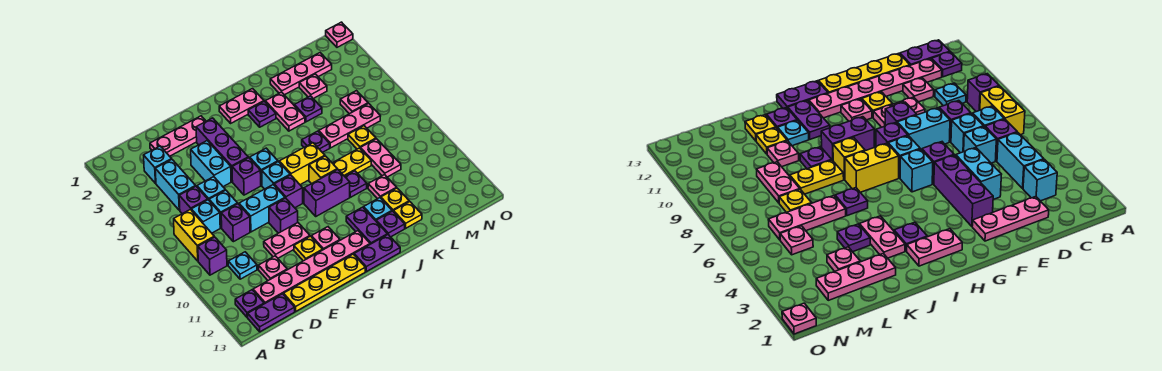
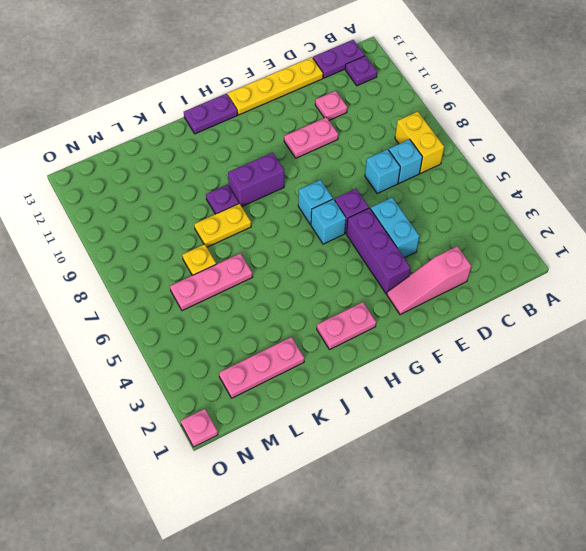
pink 1x3 slope [387,246,471,315] -> pink 1x3 plate [150,116,206,156]
none -> purple 1x1 brick [198,237,227,275]
none -> cyan 1x1 brick [144,146,172,183]
none -> cyan 1x2 brick [155,160,195,210]
none -> purple 1x1 brick [179,186,208,214]

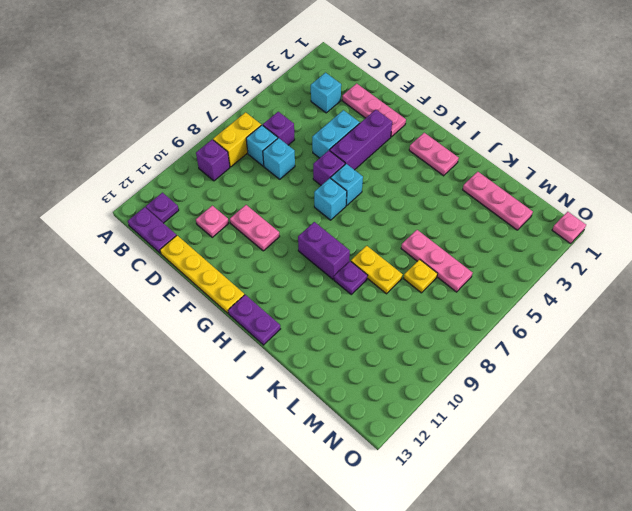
none -> cyan 1x2 brick [155,160,195,210]
none -> cyan 1x1 plate [228,252,257,279]
none -> pink 1x6 plate [253,231,370,304]
none -> cyan 1x1 brick [197,177,225,200]

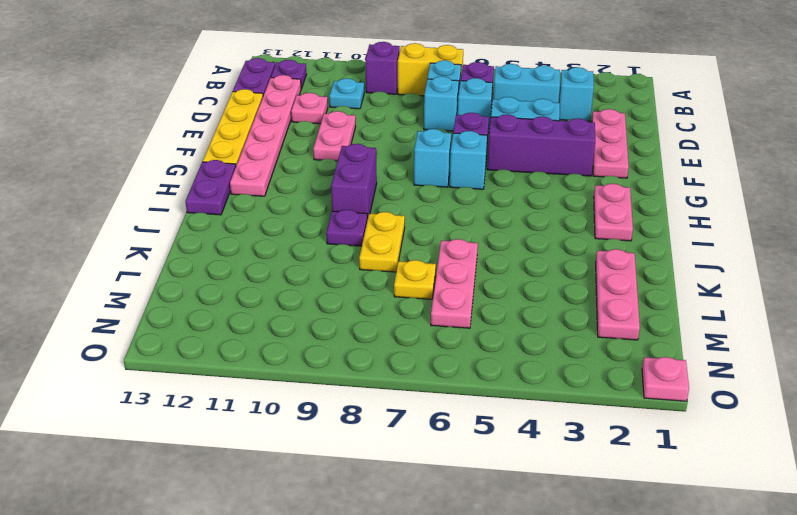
none -> purple 1x1 brick [221,204,250,242]
none -> cyan 1x2 brick [239,185,285,232]
none -> purple 1x1 brick [269,198,298,233]
none -> yellow 1x1 plate [294,236,323,261]

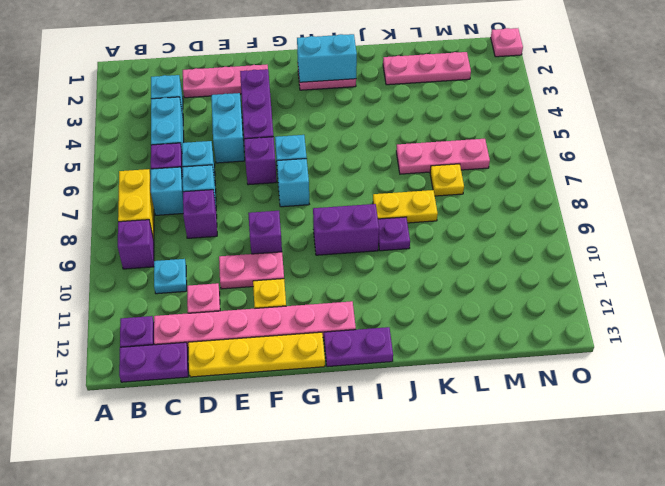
cyan 1x2 brick [297,34,357,82] -> cyan 1x2 brick moved to [239,185,285,232]
none -> purple 1x1 brick [274,175,303,208]
none -> pink 1x1 plate [311,227,340,250]
none -> yellow 1x2 brick [279,143,325,185]
none -> purple 1x1 plate [248,101,276,127]

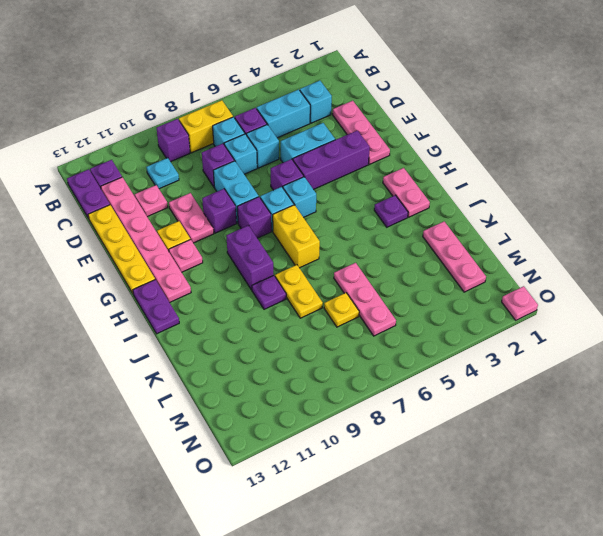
none -> yellow 1x1 brick [309,156,337,184]
none -> purple 1x2 plate [346,207,388,244]
none -> pink 1x2 plate [265,92,305,131]
none -> purple 1x1 plate [302,131,330,153]

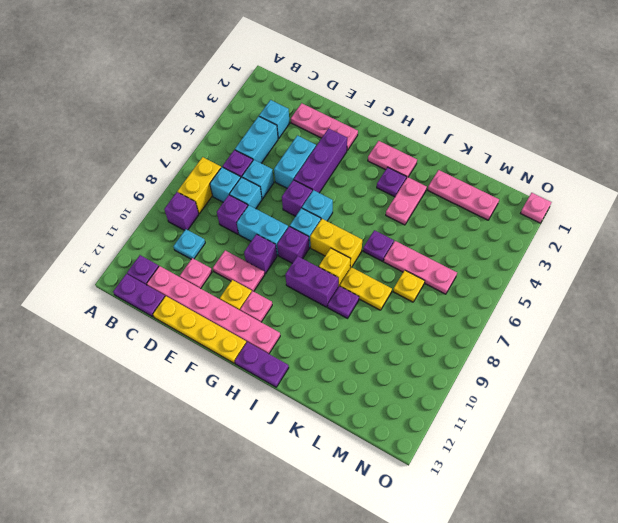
none -> purple 1x2 plate [346,207,388,244]
none -> cyan 1x1 plate [364,198,392,221]
none -> purple 1x1 plate [376,211,405,237]
none -> purple 1x1 plate [294,96,322,122]

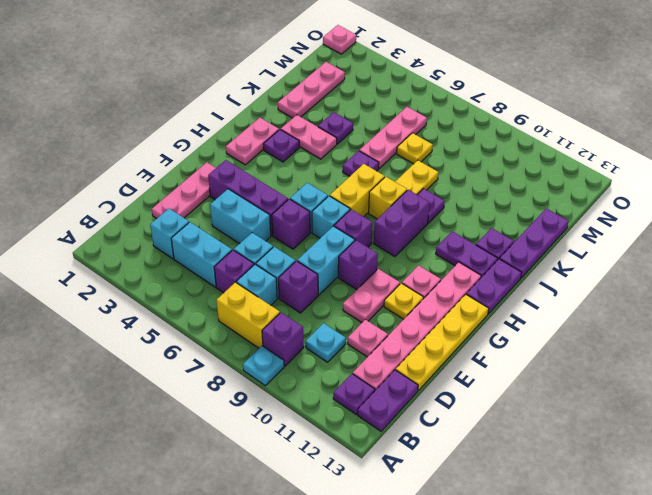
cyan 1x1 plate [243,346,284,386] -> cyan 1x1 plate moved to [364,198,392,221]
purple 1x3 plate [500,209,569,278] -> none
none -> pink 1x1 plate [368,175,397,199]
none -> yellow 1x1 plate [381,188,409,211]
none -> yellow 1x1 plate [393,201,422,229]
none -> pink 1x1 plate [299,74,327,99]

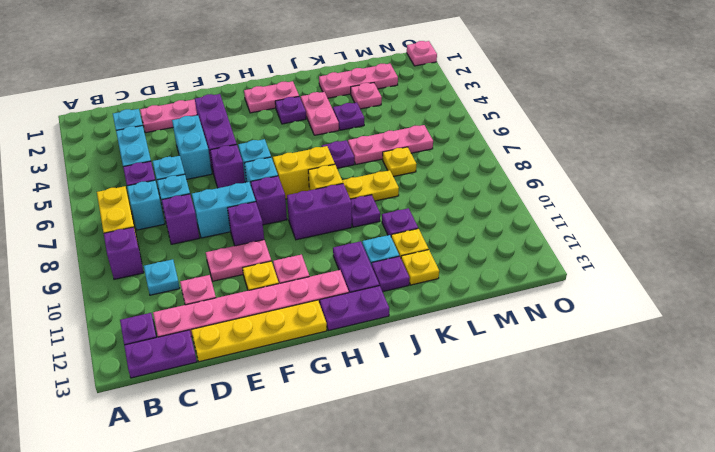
purple 1x1 plate [382,208,418,236] -> pink 1x1 plate [368,175,397,199]
none -> pink 1x2 plate [360,139,401,177]
none -> pink 1x1 plate [340,91,368,114]

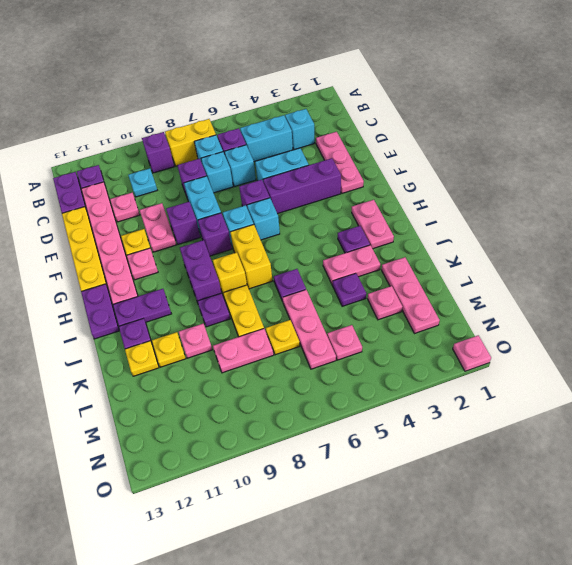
none -> cyan 1x1 plate [364,198,392,221]

